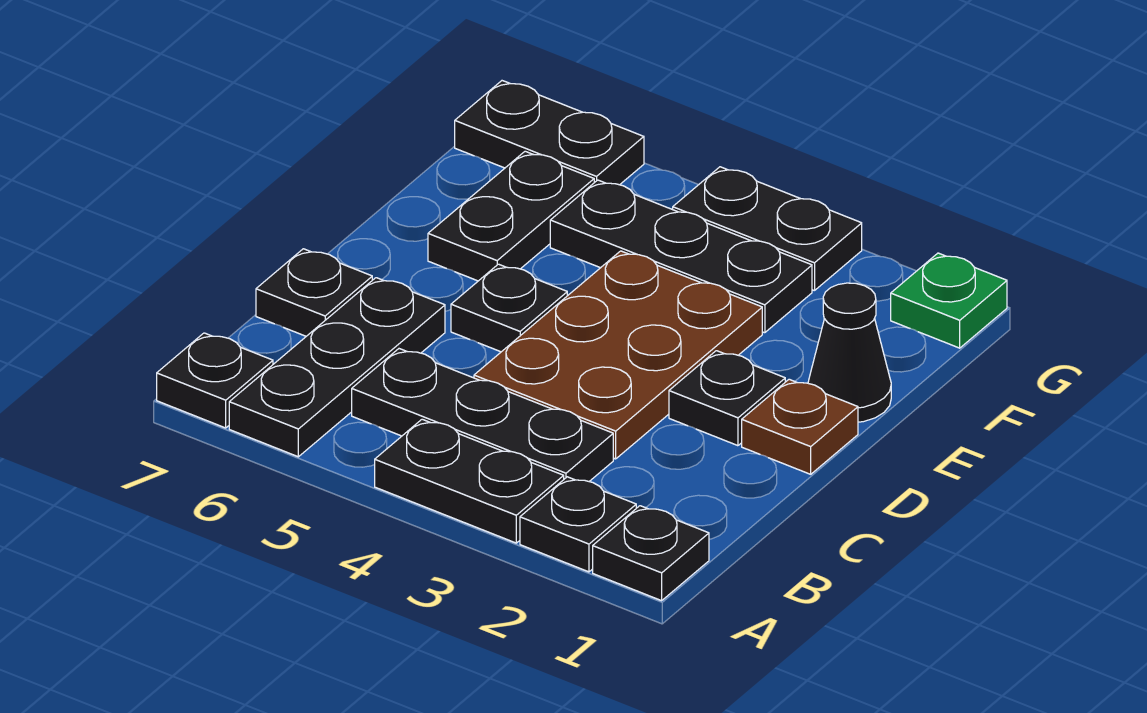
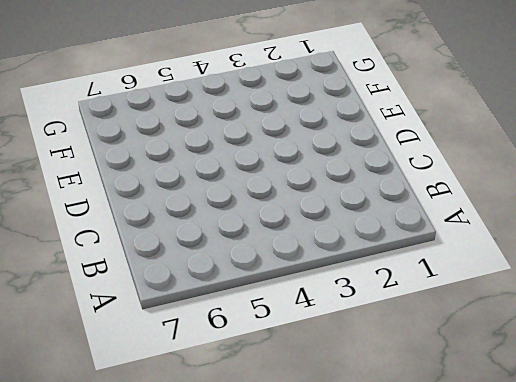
none -> black 1x1 plate [593,506,709,601]
none -> black 1x1 plate [520,477,636,572]
none -> black 1x2 plate [375,419,564,543]

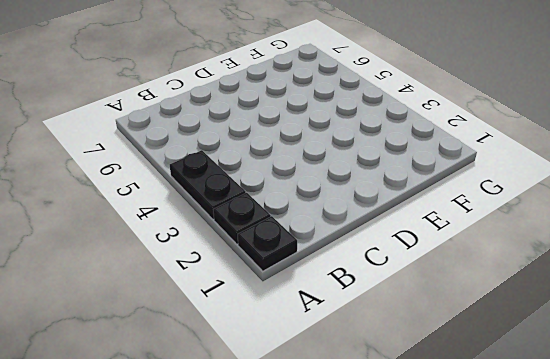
none -> black 1x3 plate [229,278,445,457]
none -> black 1x1 plate [157,333,273,428]
none -> black 1x3 plate [352,349,613,481]

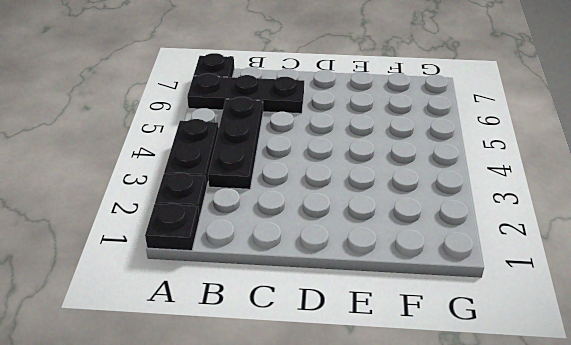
none -> brown 2x3 plate [474,251,762,459]
none -> black 1x1 plate [256,249,372,336]
none -> brown 1x1 plate [742,379,858,474]

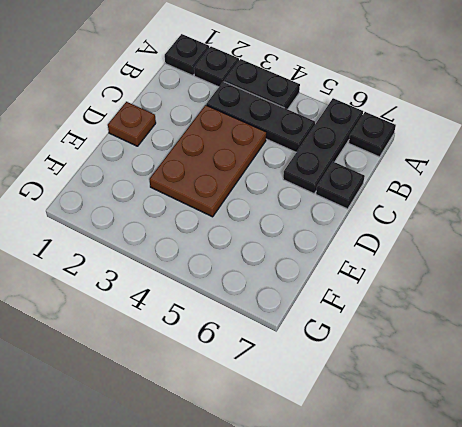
none -> black 1x1 plate [669,351,785,446]
none -> black 1x1 plate [451,264,567,352]
none -> black 1x1 cone [808,283,891,422]

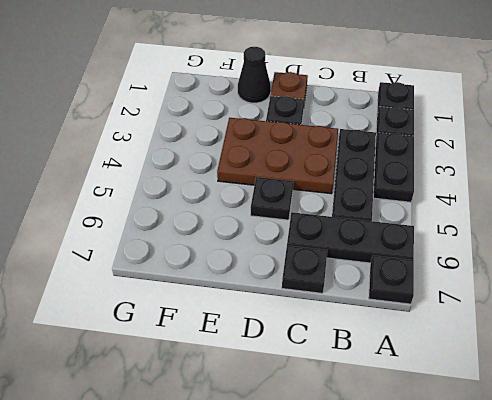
none -> black 1x2 plate [428,151,594,281]
none -> black 1x3 plate [550,180,812,333]
none -> green 1x1 plate [891,253,1007,348]

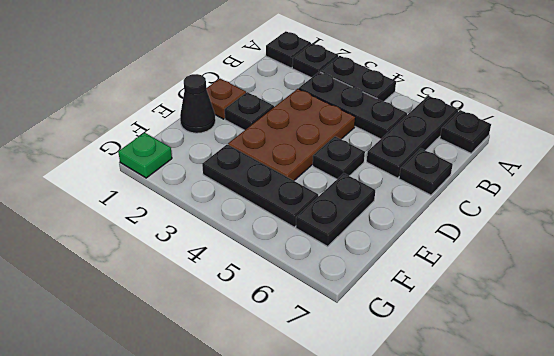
none -> black 1x2 plate [673,167,862,291]
none -> black 1x2 plate [455,81,644,185]

